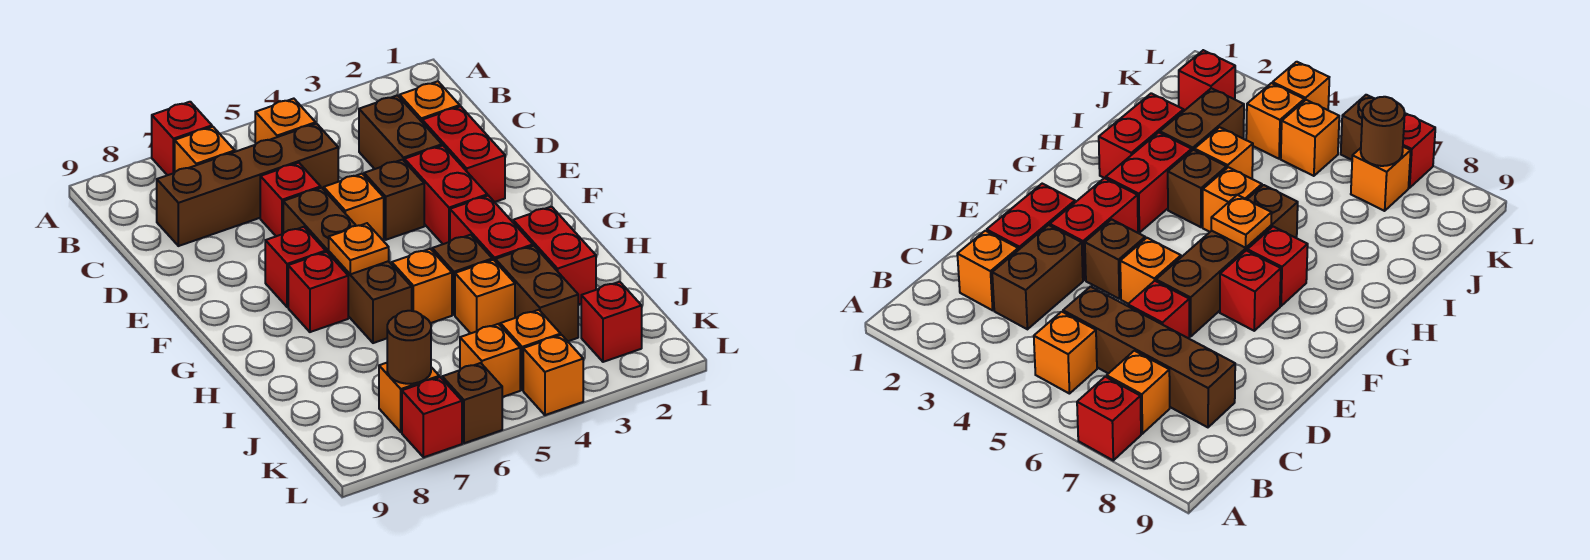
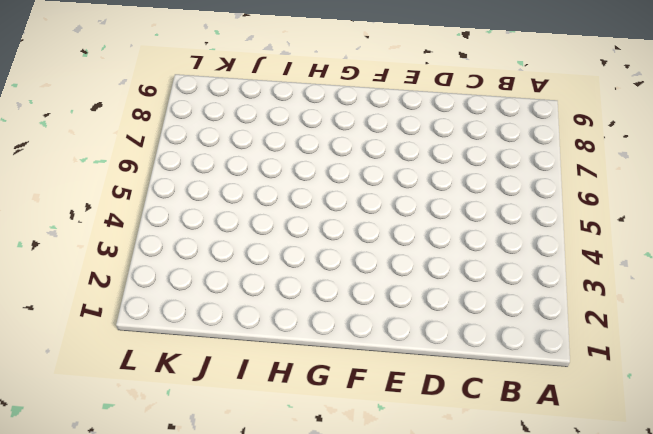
none -> red 1x1 brick [152,102,212,175]
none -> orange 1x1 brick [255,99,316,144]
none -> orange 1x1 brick [175,127,235,172]

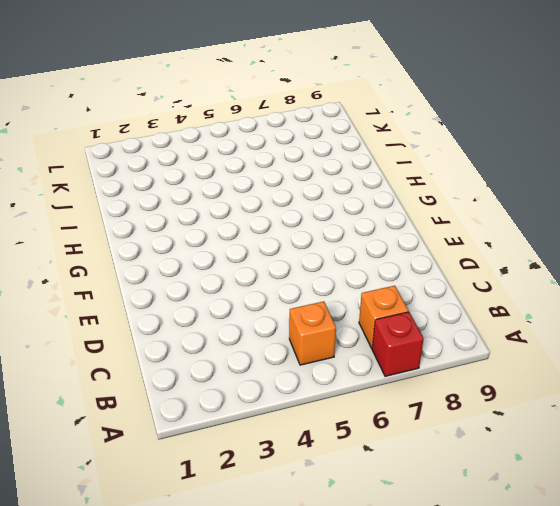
none -> orange 1x1 brick [400,81,460,122]
none -> brown 1x2 brick [359,95,442,169]
none -> brown 1x4 brick [157,124,338,246]

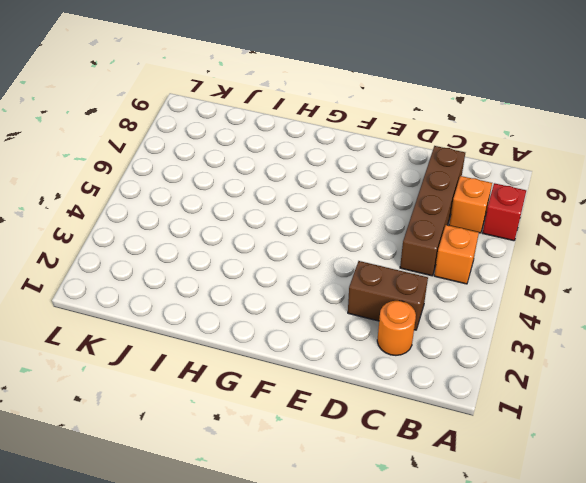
orange 1x1 round brick [377,301,416,355] -> orange 1x1 brick [400,81,460,122]
none -> red 1x2 brick [422,106,505,202]
none -> red 1x1 brick [260,163,321,236]
none -> red 1x2 brick [405,146,487,244]

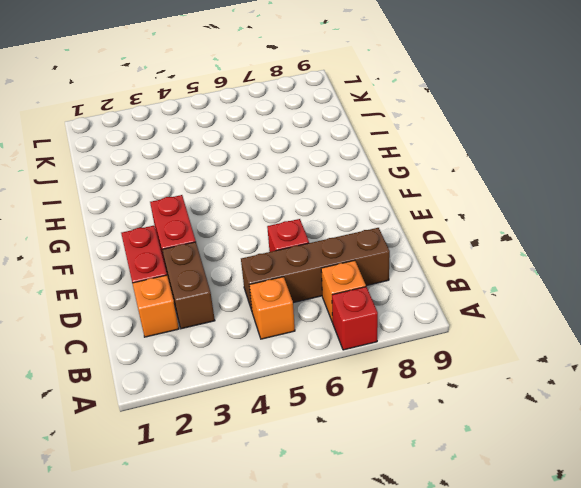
none -> brown 1x1 brick [364,160,424,240]
none -> orange 1x1 brick [324,174,384,241]
none -> brown 1x4 brick [283,188,412,343]

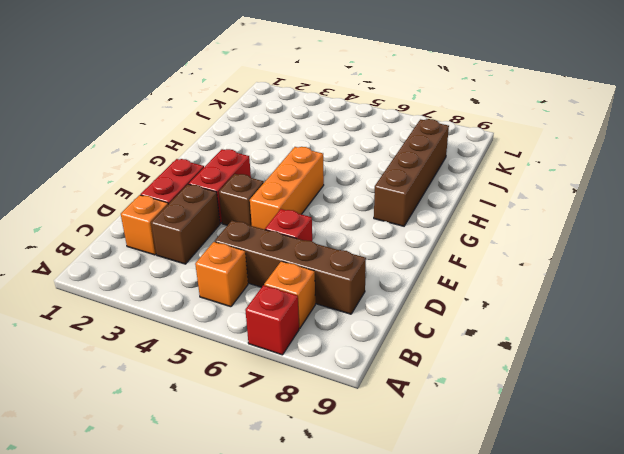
orange 1x3 brick [250,147,324,230] -> orange 1x1 brick [324,174,384,241]
brown 1x4 brick [374,119,449,226] -> brown 1x4 brick moved to [283,188,412,343]
none -> red 1x1 brick [265,227,326,307]
none -> red 1x2 brick [450,196,533,261]
none -> red 1x1 brick [288,252,348,332]

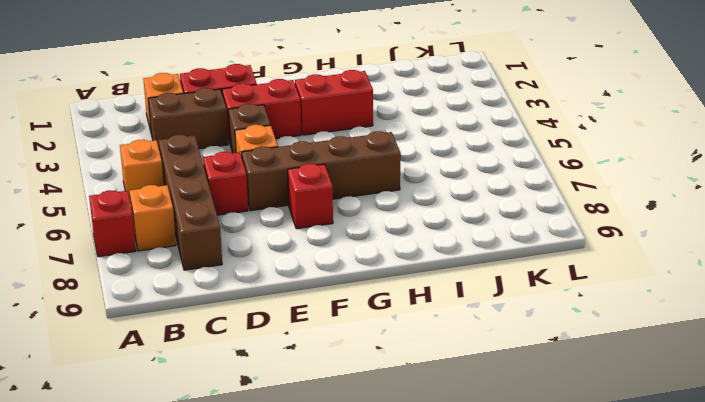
none -> red 1x1 brick [288,252,348,332]
none -> red 1x2 brick [513,207,596,305]
none -> brown 1x1 brick [432,235,492,315]

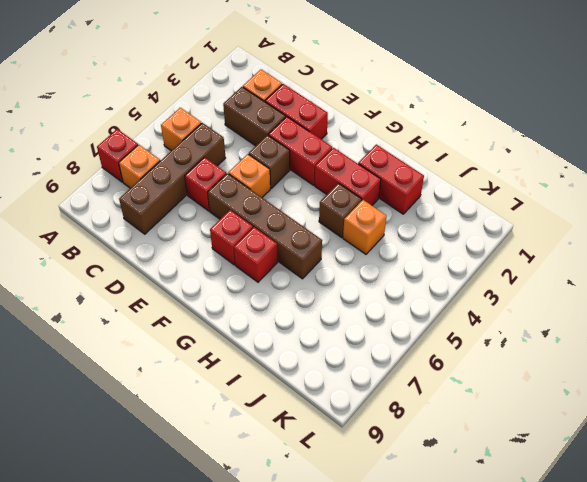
none -> orange 1x1 brick [392,249,452,323]
none -> brown 1x2 brick [495,246,578,341]
none -> red 1x1 brick [581,282,642,362]

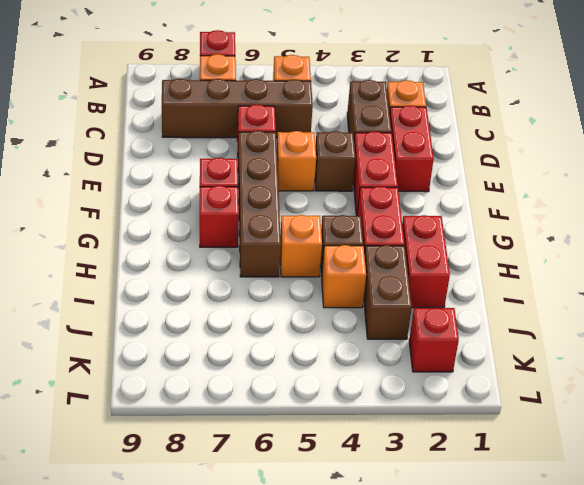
none -> orange 1x1 brick [500,310,561,390]
none -> orange 1x1 brick [460,324,520,397]
none -> orange 1x1 brick [379,363,439,432]

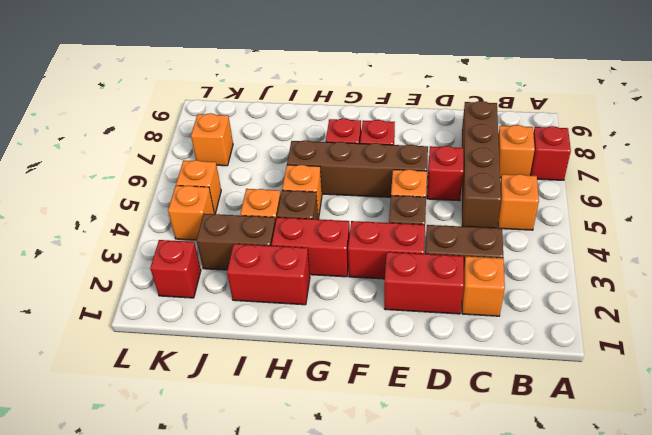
none -> orange 1x1 brick [523,335,583,415]
none -> brown 1x1 brick [442,363,502,443]
none -> red 1x1 brick [402,377,462,457]

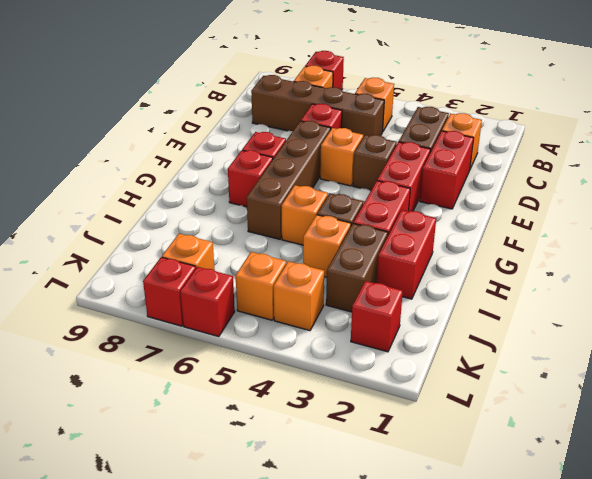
red 1x1 brick [180,267,235,337] -> brown 1x1 brick [442,363,502,443]
none -> orange 1x1 brick [523,335,583,415]
none -> orange 1x1 plate [329,223,389,274]
none -> brown 1x1 round brick [387,311,431,384]

